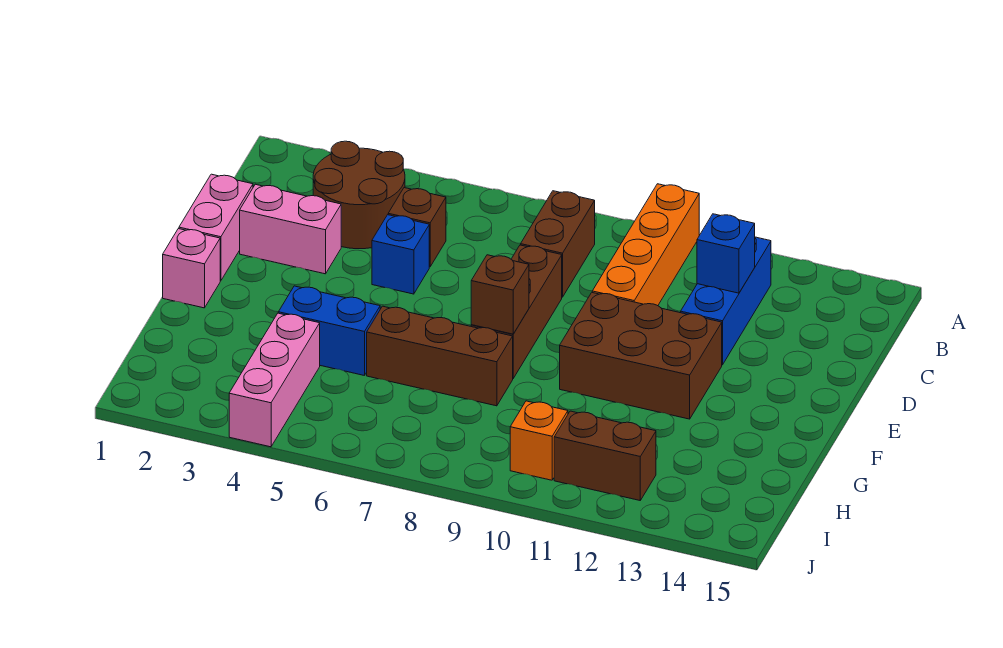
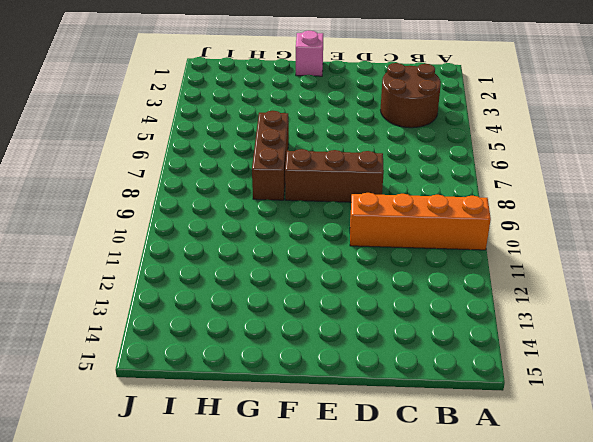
none -> brown 1x2 brick [521,191,595,297]
none -> blue 1x3 brick [681,237,771,365]
none -> brown 1x1 brick [388,188,446,267]

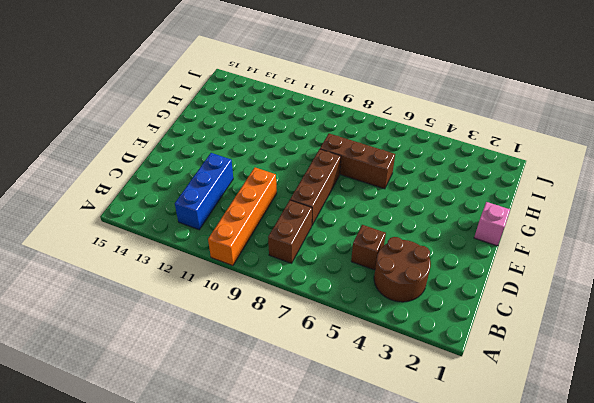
none -> pink 1x2 brick [179,174,253,281]
none -> pink 1x2 brick [240,184,341,274]
none -> blue 1x1 brick [372,215,429,294]

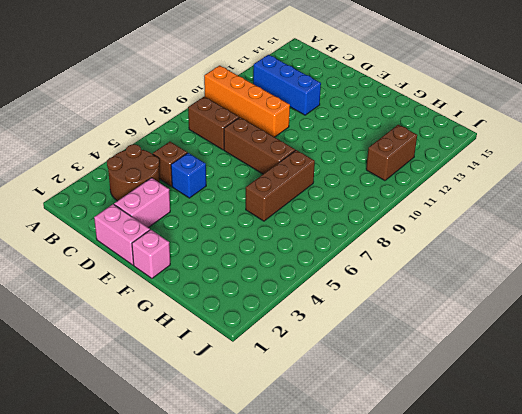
none -> brown 2x3 brick [560,293,722,419]
none -> blue 1x2 brick [278,286,380,376]
none -> pink 1x3 brick [229,313,320,447]

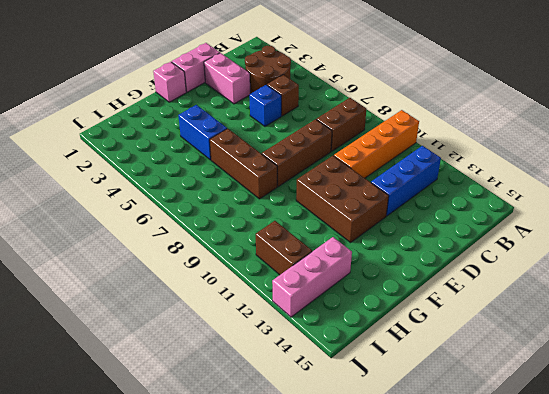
pink 1x3 brick [272,237,352,317] -> pink 1x3 brick moved to [229,313,320,447]
none -> orange 1x1 brick [510,401,568,480]
none -> blue 1x1 brick [697,214,755,293]
none -> brown 1x1 brick [471,255,529,334]

